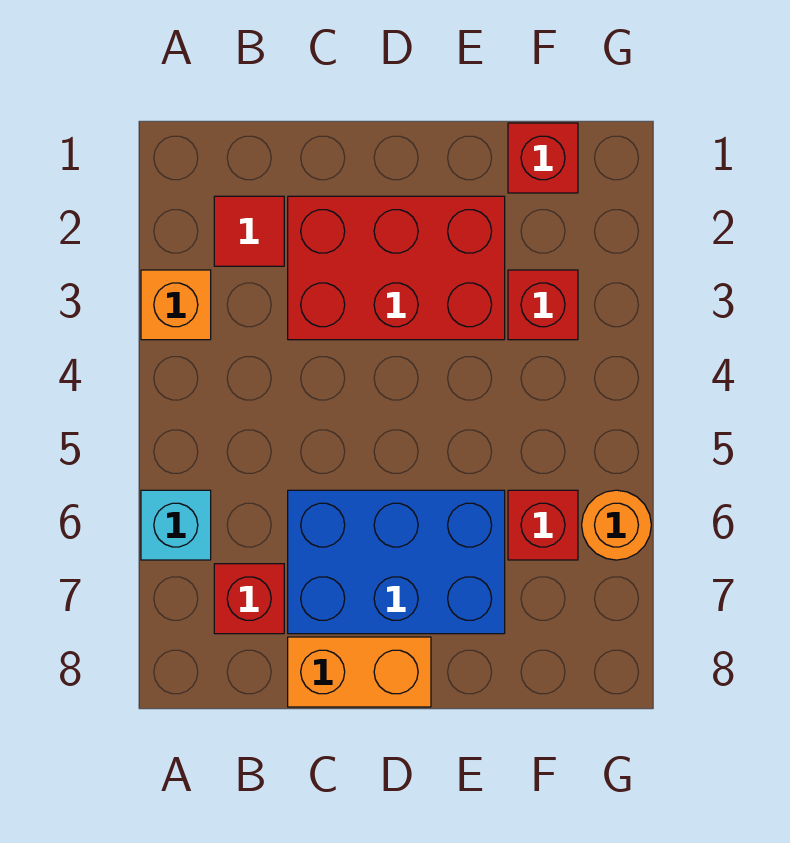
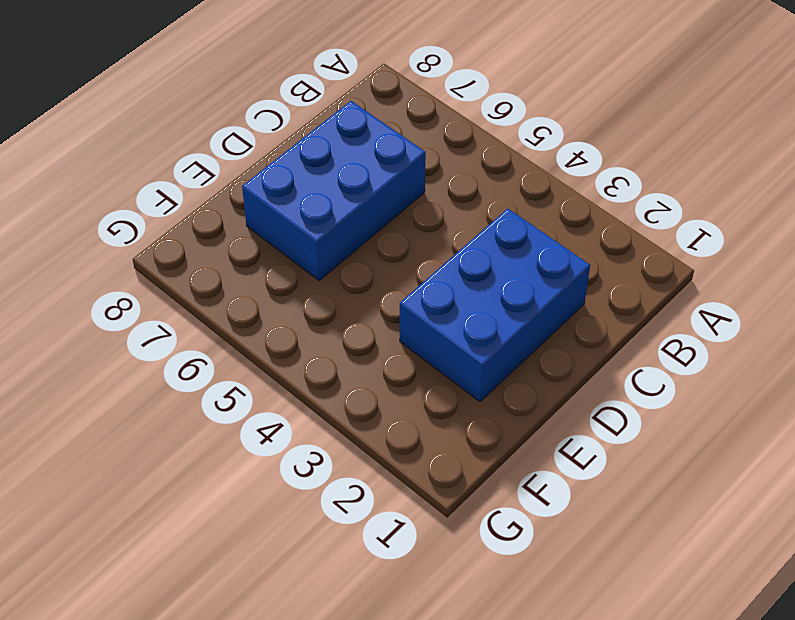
blue 2x3 brick [400,209,590,402] -> red 2x3 brick [288,196,505,340]
none -> orange 1x1 brick [141,270,211,340]
none -> cyan 1x1 brick [141,490,211,560]

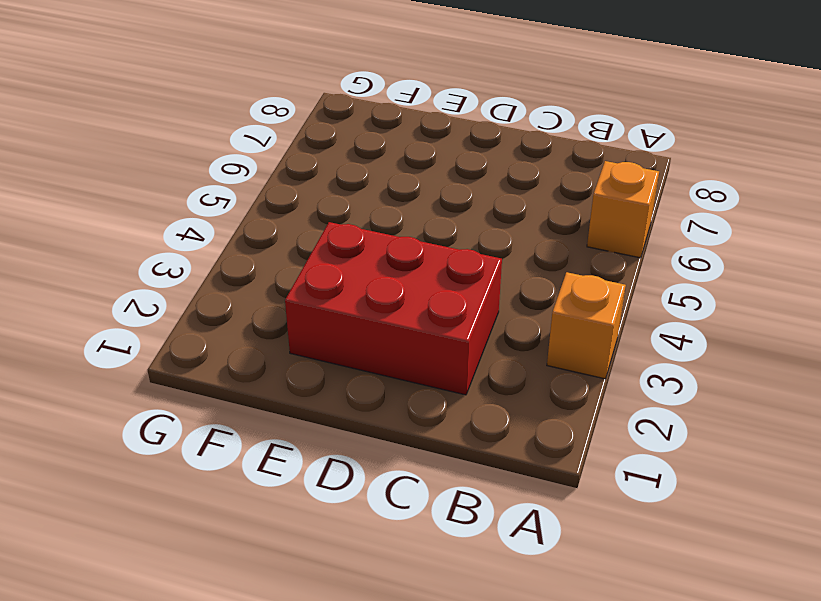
orange 1x1 brick [587,161,659,258] -> cyan 1x1 brick [141,490,211,560]
none -> red 1x1 tile [214,196,284,266]
none -> red 1x1 brick [214,564,284,634]

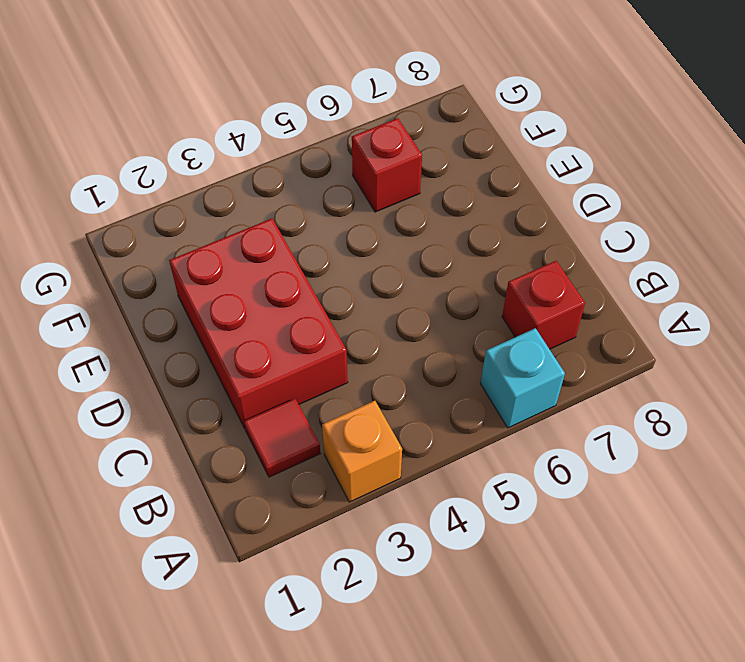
none -> blue 2x3 brick [288,490,505,634]
none -> orange 1x2 brick [288,637,431,707]

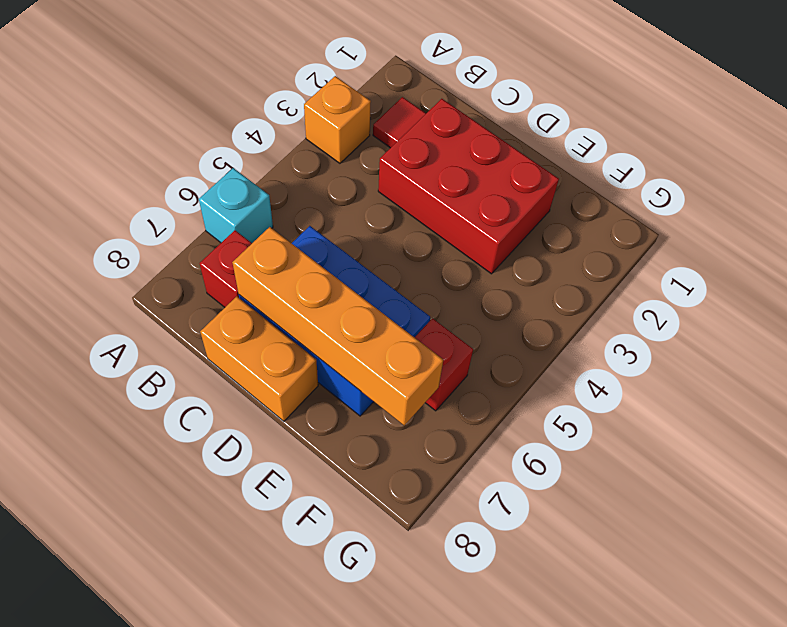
orange 1x4 brick [232,227,443,425] -> none
none -> red 1x1 brick [508,123,578,193]
none -> red 1x1 brick [508,270,578,340]

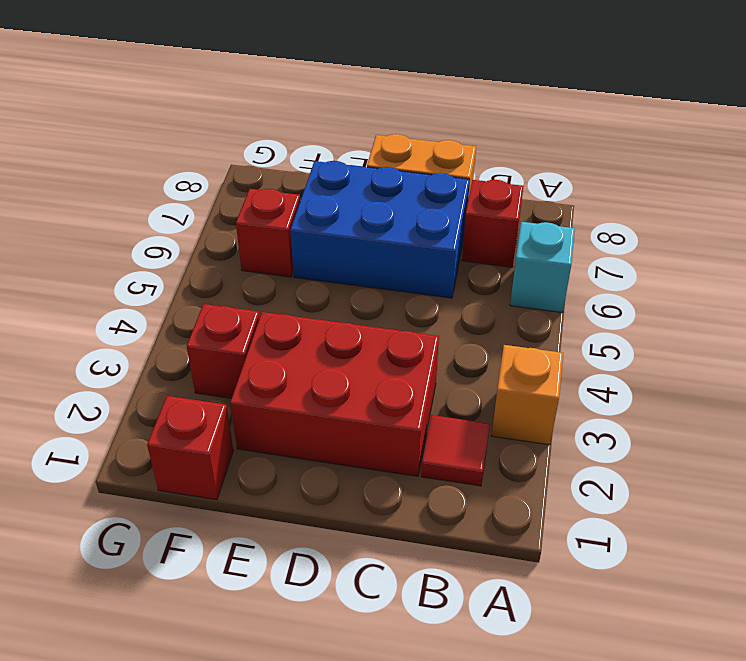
none -> orange 1x1 round brick [582,490,651,560]

